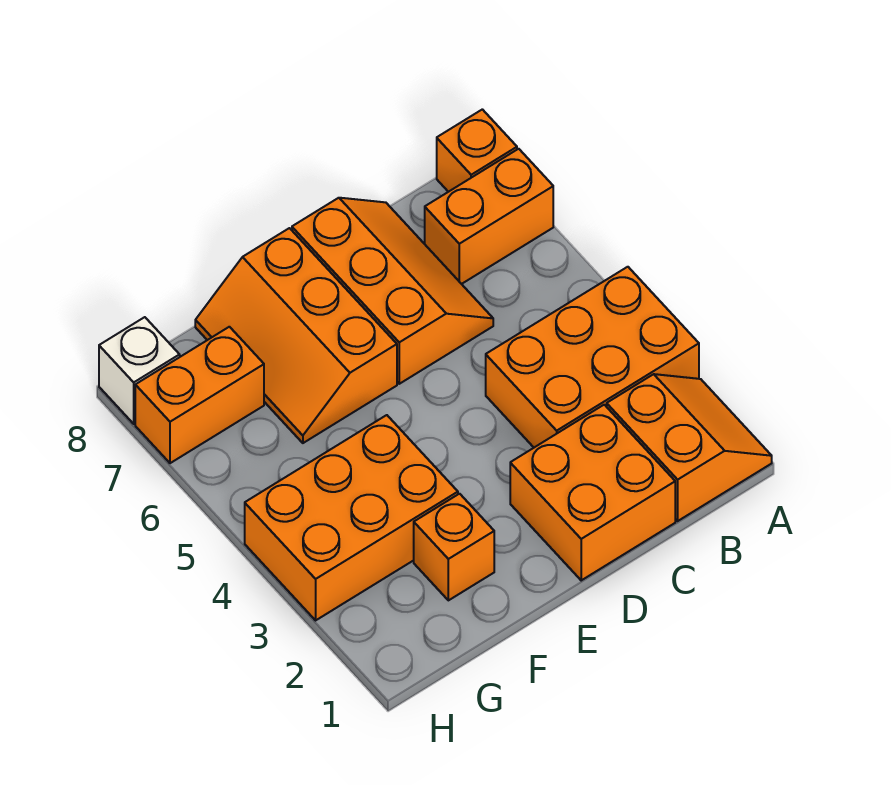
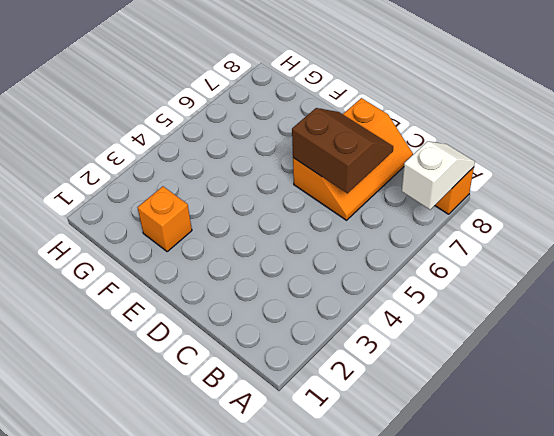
white 1x2 slope [402,141,475,210] -> none
brown 2x2 slope [292,108,393,193] -> none
none -> orange 2x2 slope [607,374,772,521]
none -> orange 2x3 brick [486,267,699,447]

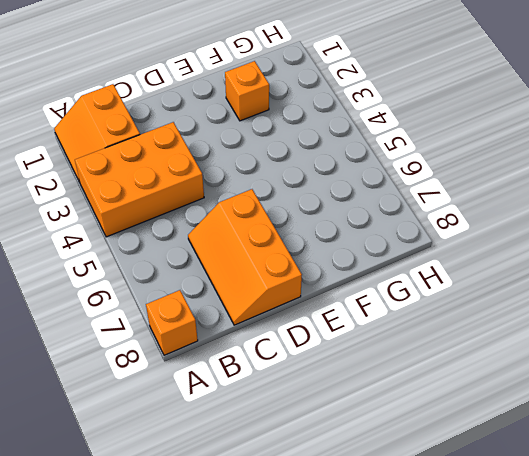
none -> orange 1x2 brick [425,149,553,284]
none -> orange 2x2 brick [510,405,675,580]

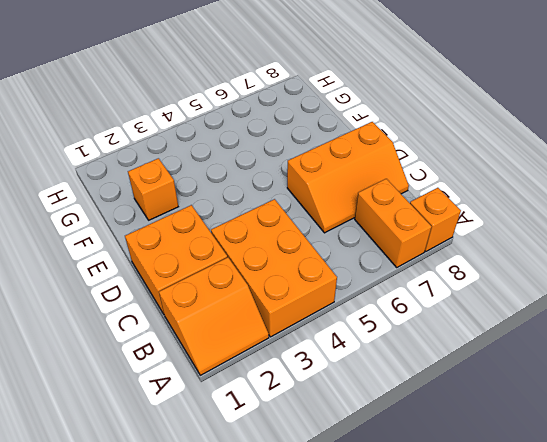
none -> orange 2x3 slope [195,228,397,443]
none -> orange 2x3 brick [245,415,458,620]

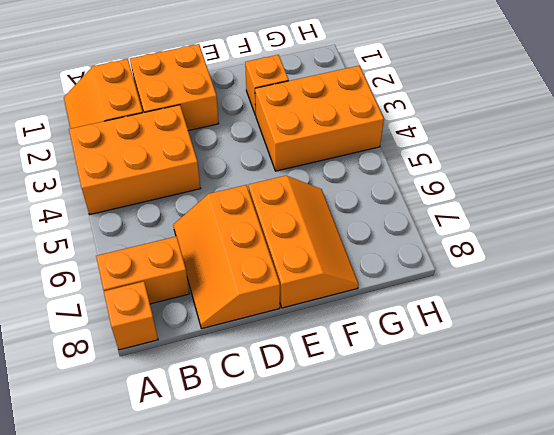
none -> orange 1x2 brick [135,327,264,463]
none -> white 1x1 brick [99,317,180,424]

